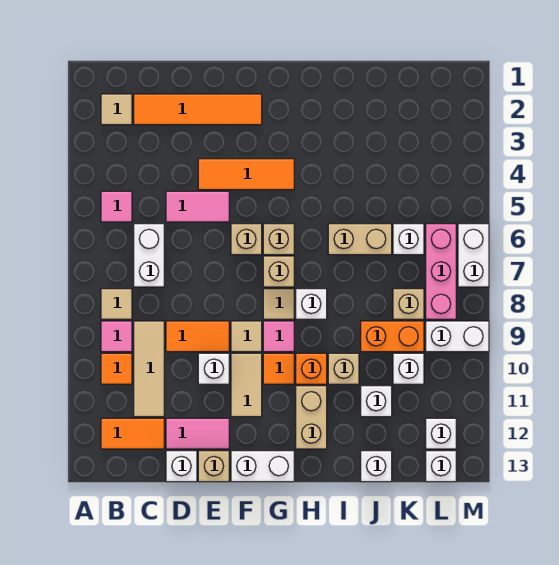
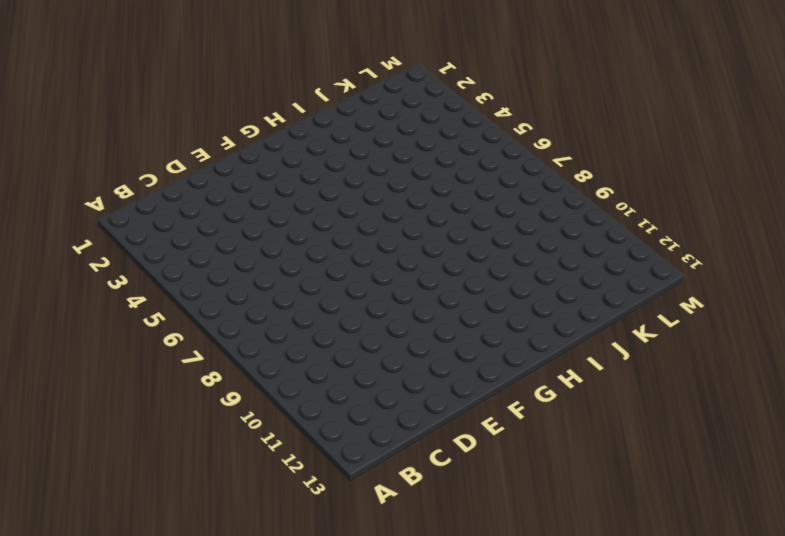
none -> tan 1x1 tile [101,94,132,125]
none -> pink 1x1 tile [101,191,132,222]
none -> tan 1x1 tile [101,289,132,319]
none -> pink 1x1 tile [101,321,132,352]

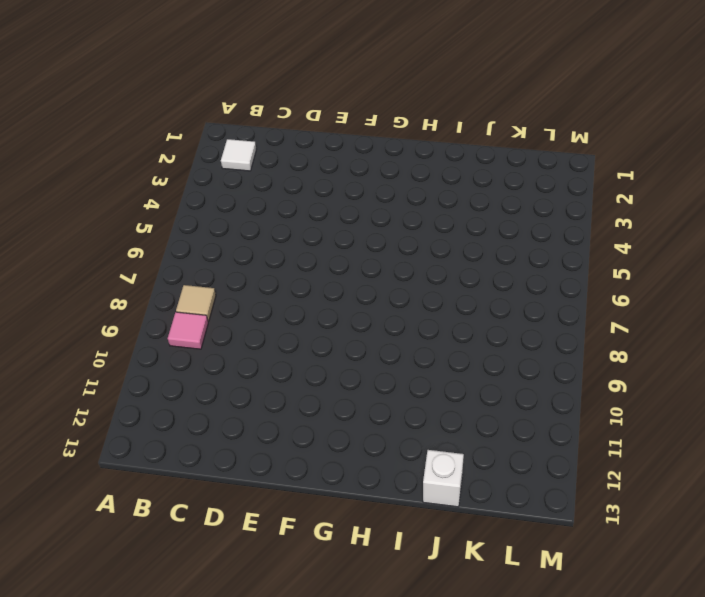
white 1x1 tile [221,139,256,171] -> tan 1x1 tile [101,94,132,125]
none -> pink 1x1 tile [101,191,132,222]
none -> orange 1x1 tile [101,353,132,384]
none -> orange 1x2 tile [101,418,164,449]
none -> orange 1x4 tile [134,94,262,125]

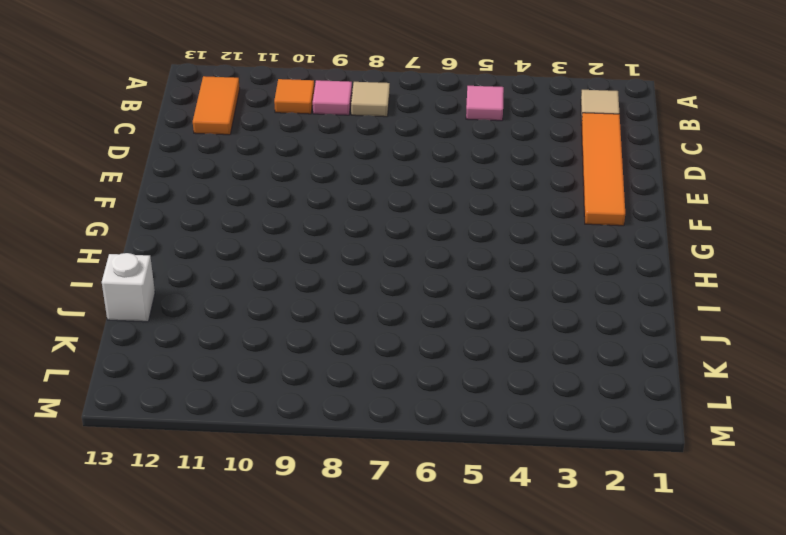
none -> white 1x2 brick [134,224,164,287]
none -> tan 1x3 tile [134,321,164,417]
none -> pink 1x2 tile [166,191,229,222]
none -> orange 1x2 tile [166,321,229,352]

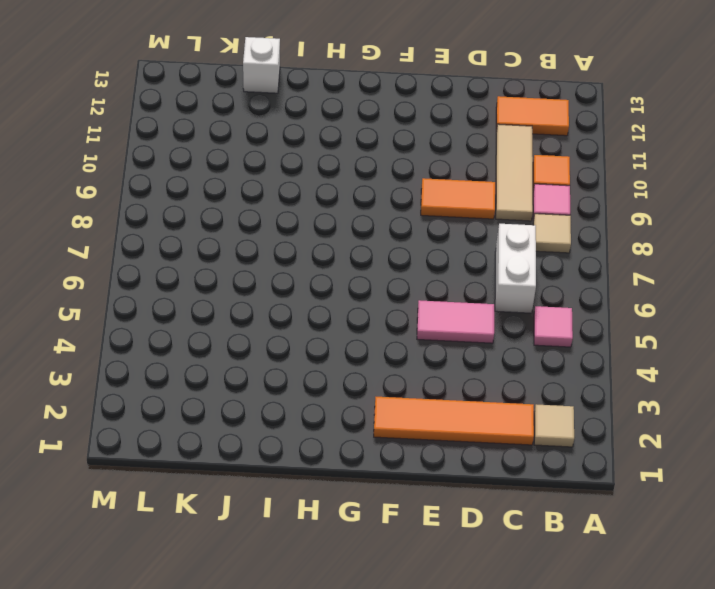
none -> pink 1x2 tile [166,418,229,449]
none -> white 1x1 brick [166,451,197,482]
none -> orange 1x3 tile [198,159,294,190]
none -> white 1x1 brick [198,353,229,384]

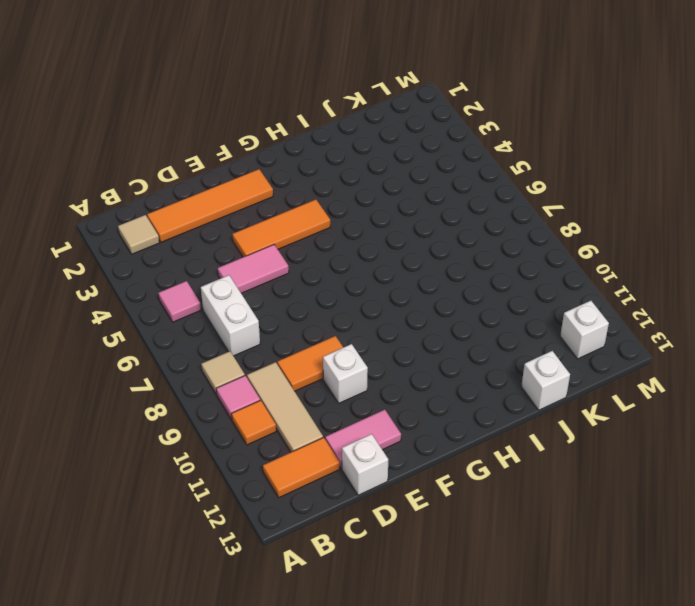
none -> tan 1x1 brick [198,451,229,482]
none -> tan 1x1 brick [231,224,262,255]
none -> tan 1x1 tile [231,321,262,352]
none -> tan 1x2 tile [231,353,262,417]

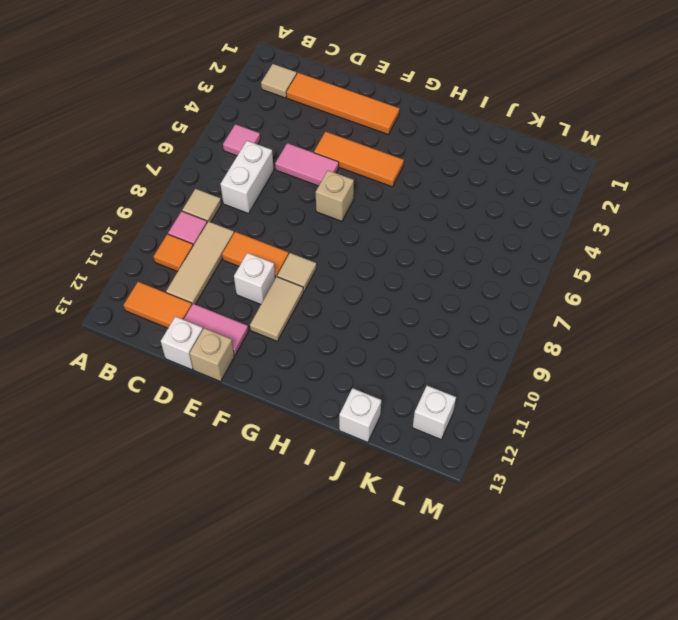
none -> white 1x2 brick [231,451,294,482]
none -> tan 1x1 brick [263,224,294,255]
none -> tan 1x1 brick [263,256,294,287]
none -> tan 1x1 tile [263,289,294,319]

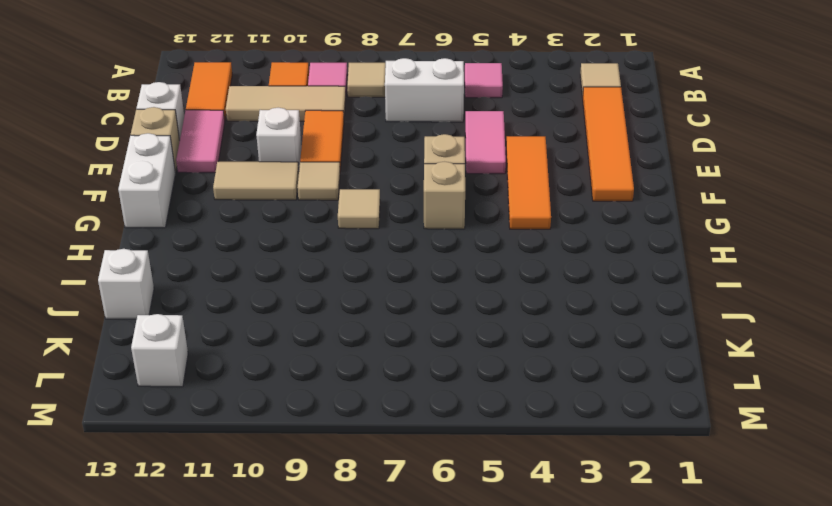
none -> tan 1x1 brick [263,256,294,287]
none -> pink 1x1 tile [263,321,294,352]
none -> orange 1x1 tile [263,353,294,384]
none -> white 1x1 brick [296,289,327,319]

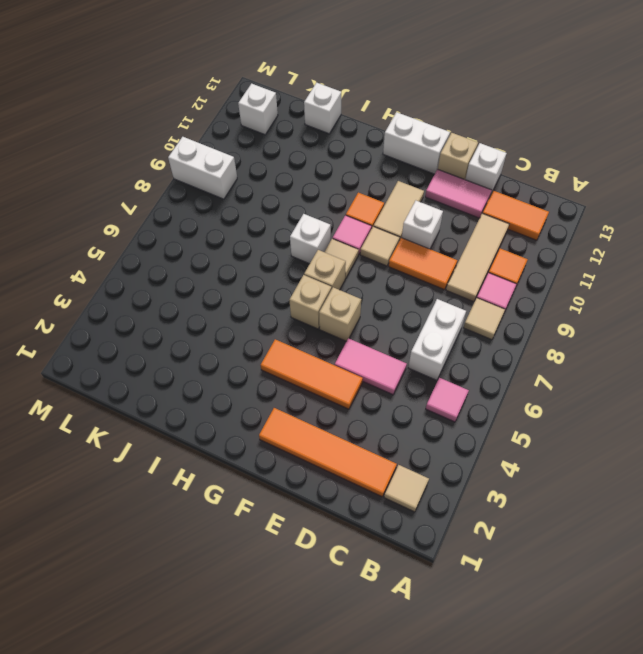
none -> orange 1x1 brick [296,353,327,384]
none -> tan 1x2 brick [296,386,327,449]
none -> tan 1x2 brick [328,224,392,255]
none -> tan 1x1 brick [328,353,359,384]

